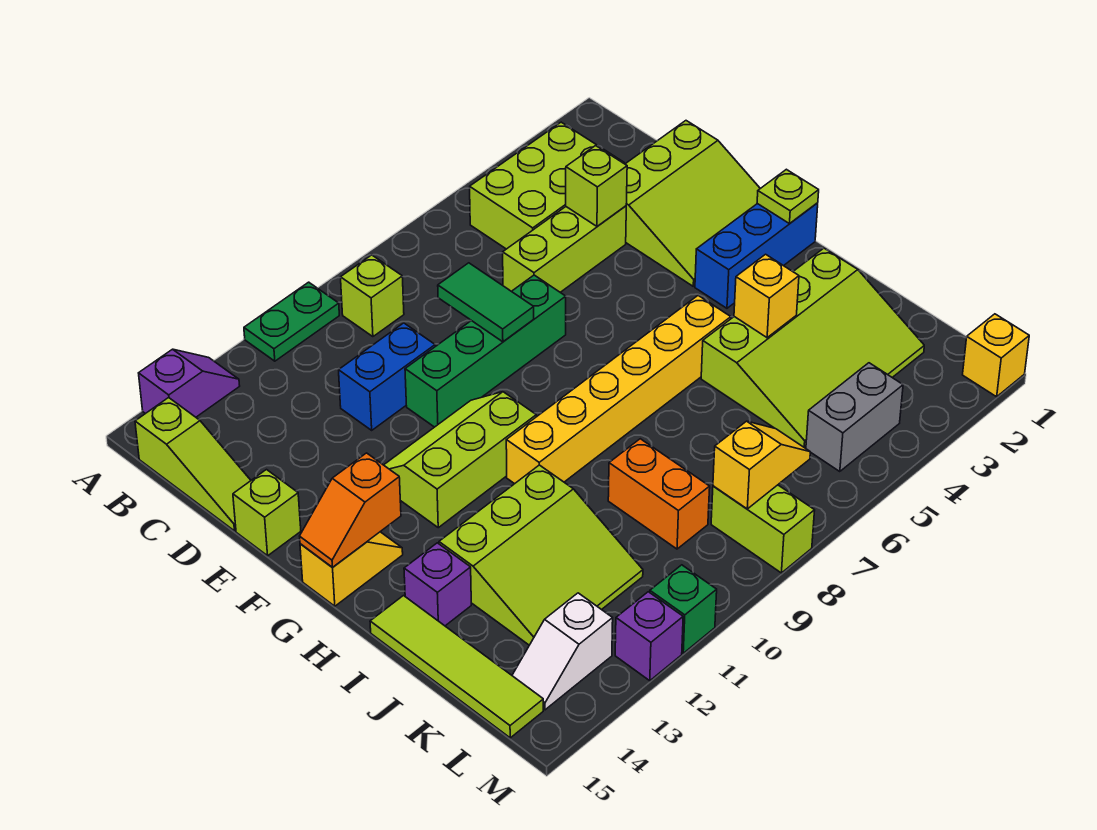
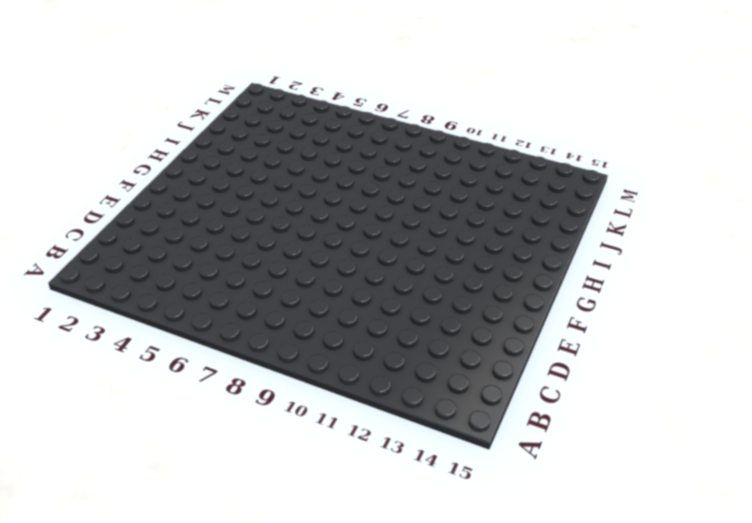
none -> green 1x2 plate [244,282,339,361]
none -> purple 1x2 slope [139,349,240,417]
none -> lime 2x3 brick [470,122,624,249]
none -> lime 1x1 brick [341,255,404,337]

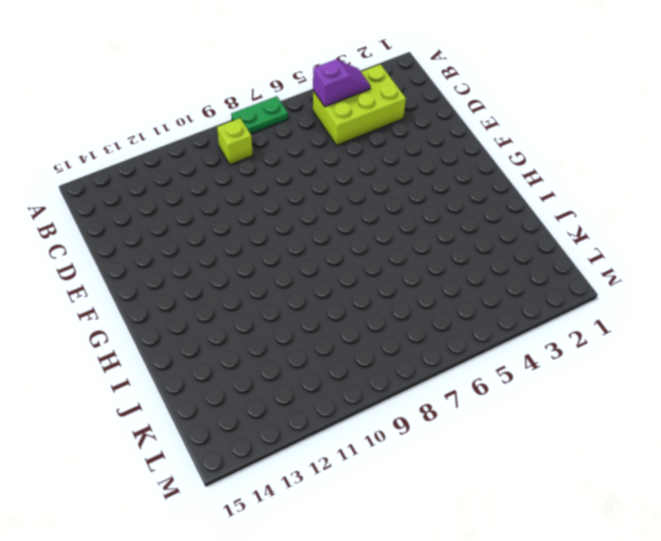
green 1x2 plate [231,96,288,134] -> green 1x2 plate moved to [244,282,339,361]
purple 1x2 slope [313,59,370,107] -> purple 1x2 slope moved to [139,349,240,417]
none -> lime 1x3 slope [135,398,251,531]
none -> lime 3x3 slope [625,121,760,286]
none -> lime 1x3 brick [503,206,626,292]
none -> blue 1x2 brick [339,323,435,430]

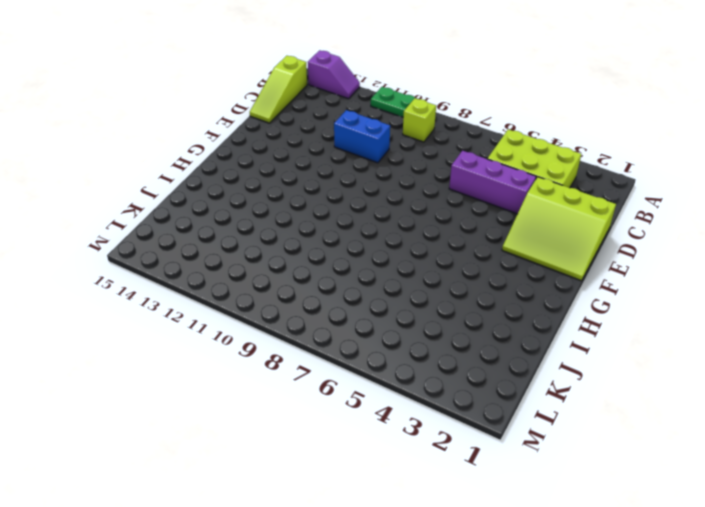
purple 1x3 brick [449,151,536,214] -> lime 1x3 brick [503,206,626,292]
none -> green 1x4 brick [405,275,566,427]
none -> lime 1x1 brick [233,470,301,556]
none -> lime 2x3 slope [384,392,536,528]
none -> blue 1x3 brick [695,203,818,308]

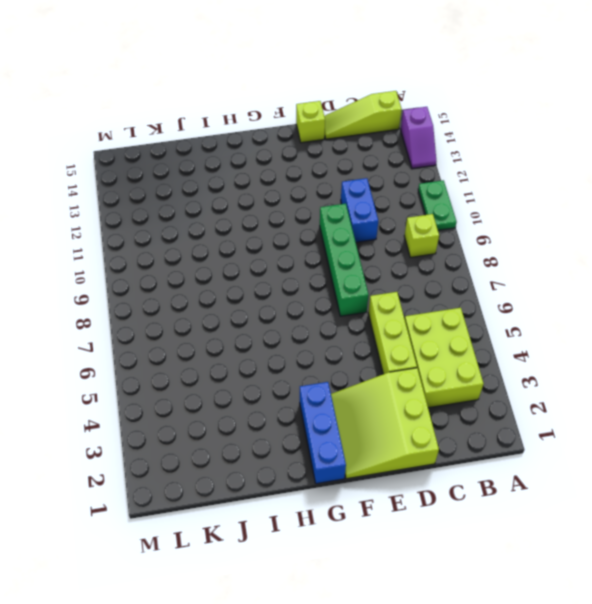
none -> lime 2x3 slope [384,392,536,528]
none -> yellow 1x2 slope [300,532,403,606]
none -> yellow 1x6 brick [506,296,731,484]
none -> lime 3x4 slope [701,248,924,448]

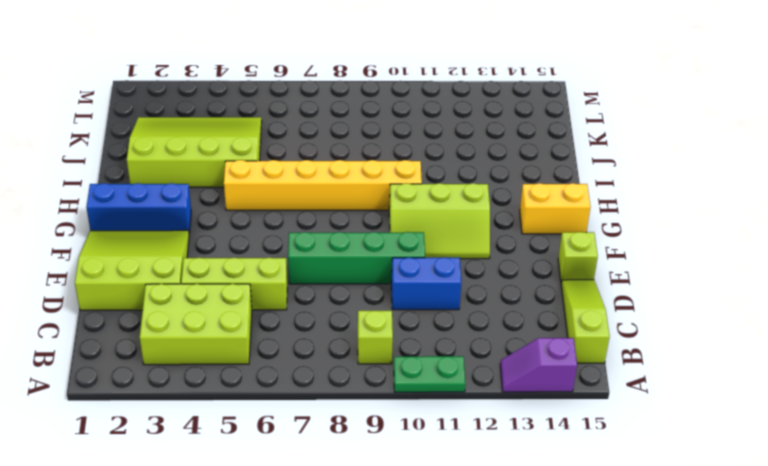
yellow 1x2 brick [520,183,590,234] -> yellow 1x2 slope [300,532,403,606]
none -> lime 3x3 slope [439,465,643,645]
none -> purple 1x1 brick [404,543,471,626]
none -> lime 1x4 tile [370,596,543,738]
none -> orange 1x2 brick [608,439,710,549]

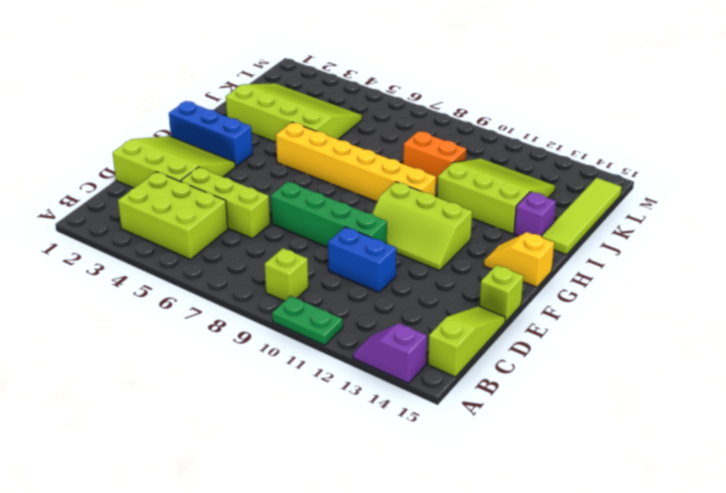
orange 1x2 brick [403,131,466,185] -> orange 1x2 brick turned to [608,439,710,549]
none -> grey 1x2 brick [806,363,903,472]
none -> lime 1x2 brick [711,485,815,573]
none -> white 1x2 slope [512,593,613,710]
none -> yellow 1x1 brick [963,314,1029,397]

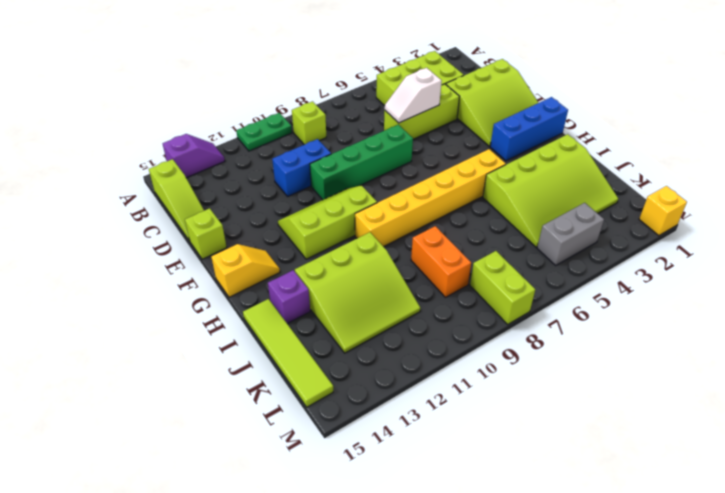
white 1x2 slope [384,68,442,123] -> white 1x2 slope moved to [512,593,613,710]
none -> green 1x1 brick [650,565,717,653]
none -> purple 1x1 brick [615,592,683,681]
none -> lime 1x1 brick [566,146,627,226]
none -> green 1x2 tile [438,263,534,342]

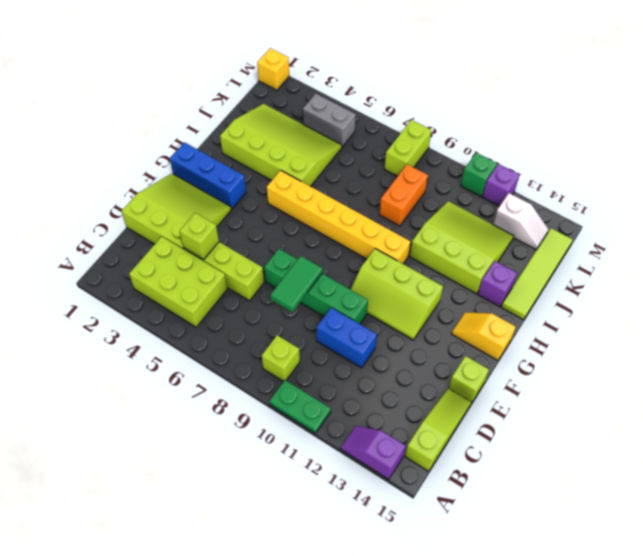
none -> lime 1x1 plate [757,169,819,224]
none -> orange 1x2 slope [300,453,401,568]
none -> yellow 1x1 brick [734,254,799,338]
none -> yellow 1x2 slope [713,421,810,509]

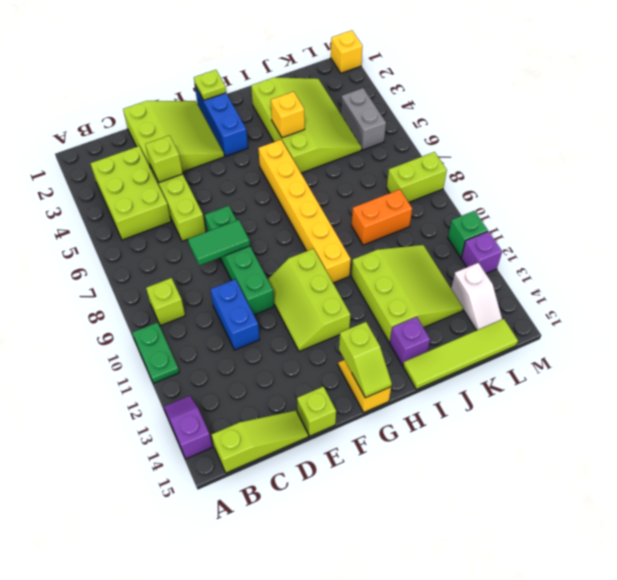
lime 1x2 slope [339,322,392,398] -> orange 1x2 slope [300,453,401,568]
none -> yellow 1x2 slope [713,421,810,509]

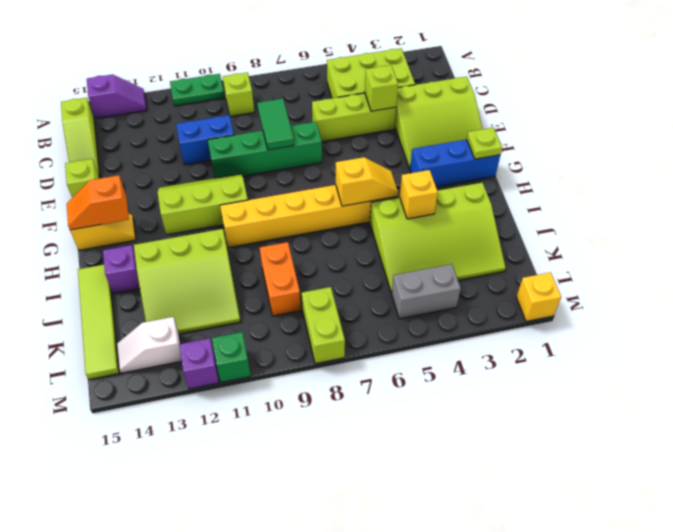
yellow 1x2 slope [336,157,398,206] -> yellow 1x2 slope moved to [713,421,810,509]

